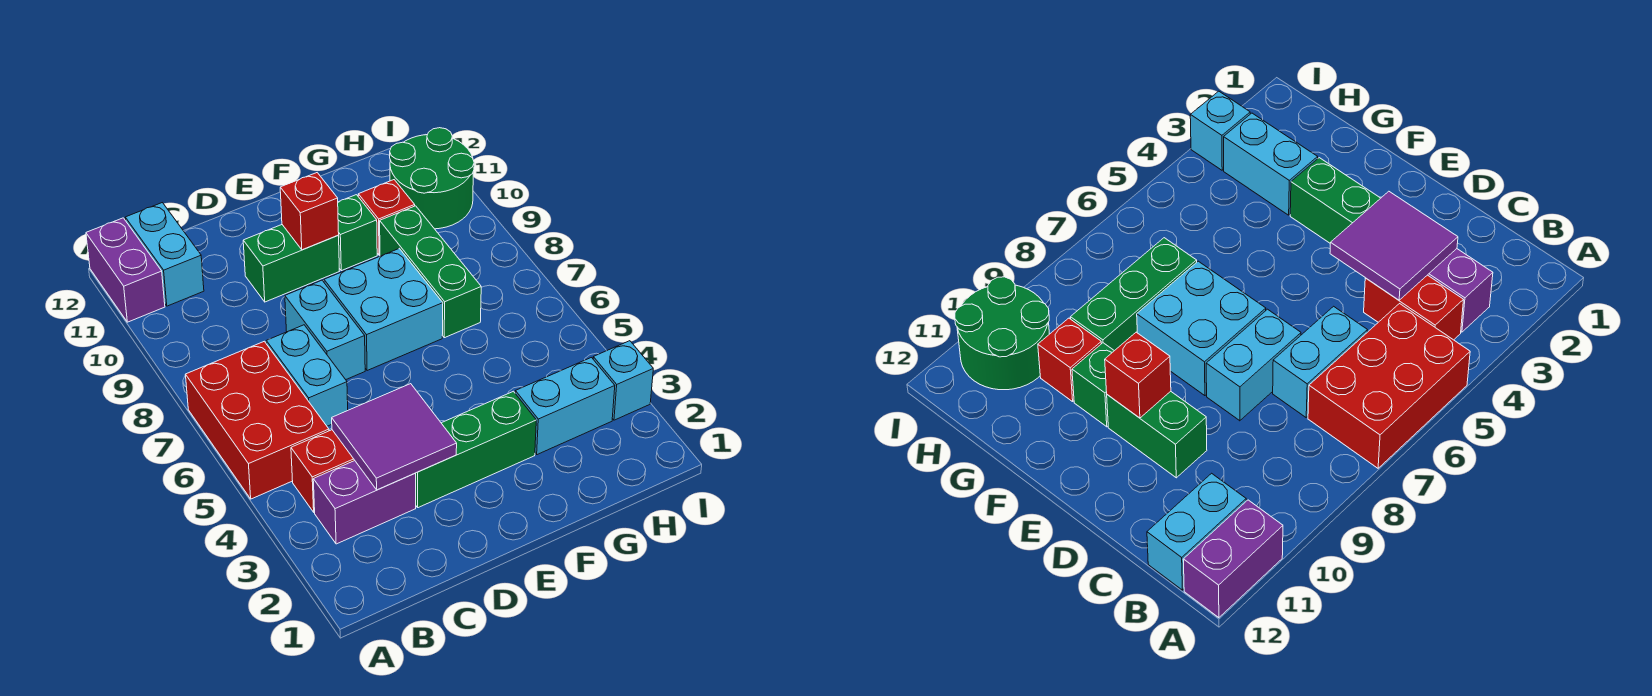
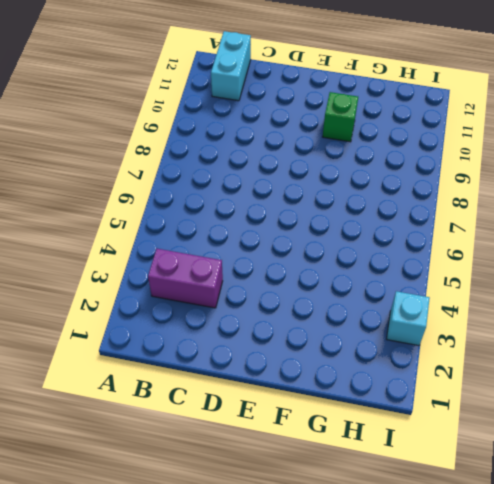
none -> red 2x3 brick [186,341,329,499]
none -> purple 1x2 brick [86,218,165,322]
none -> red 1x2 brick [291,430,355,512]

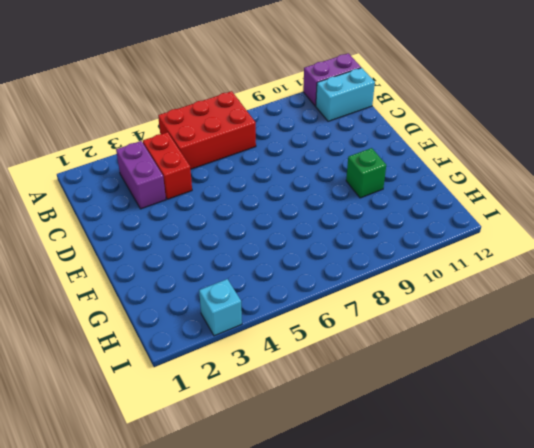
none -> cyan 1x2 brick [266,325,348,426]
none -> green 1x3 brick [416,391,536,508]
none -> cyan 1x2 brick [285,280,365,380]

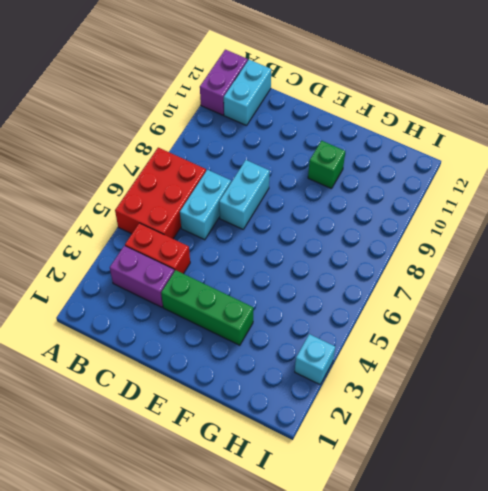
none -> green 1x2 brick [243,225,339,302]
none -> cyan 2x2 brick [324,248,443,371]
none -> cyan 1x2 brick [515,358,615,455]

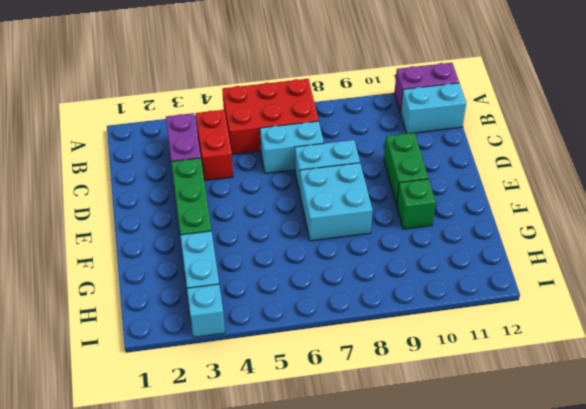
none -> green 1x3 brick [380,206,481,338]
none -> red 1x1 brick [358,180,415,255]
none -> green 2x2 round brick [390,128,474,229]

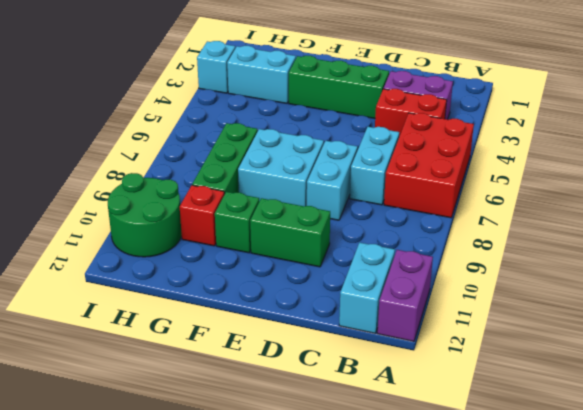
none -> purple 2x2 tile [332,384,457,490]
none -> red 1x1 brick [280,173,339,250]

